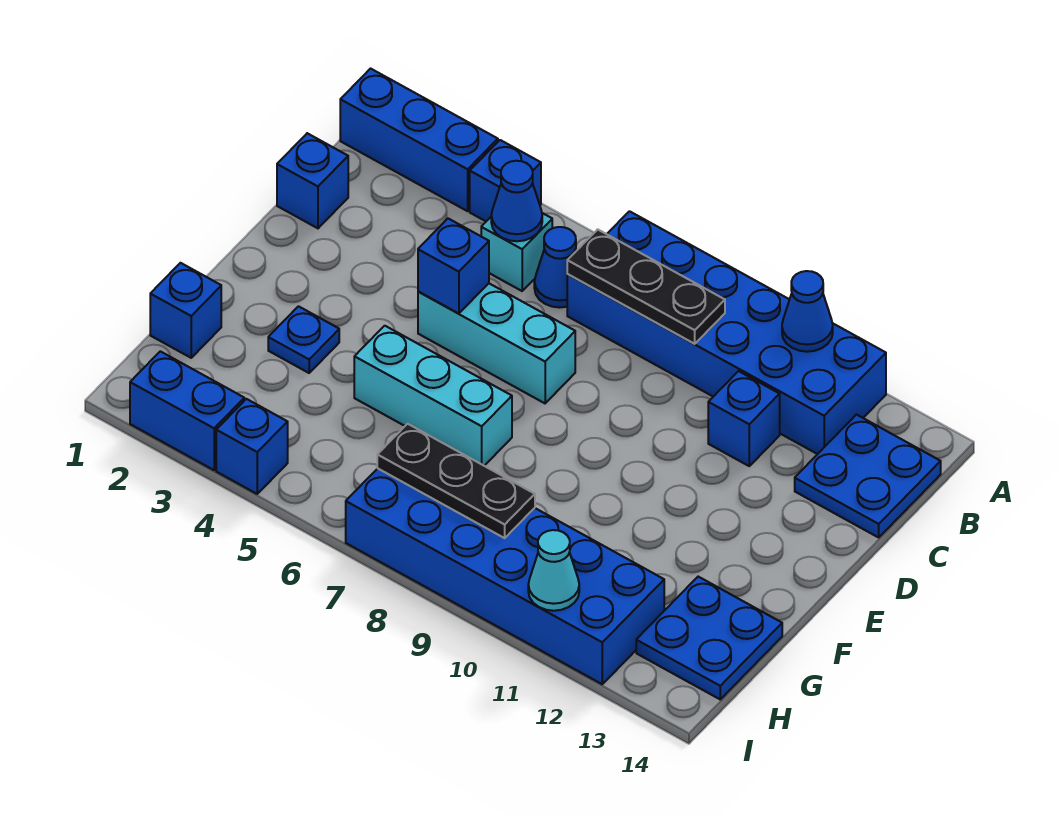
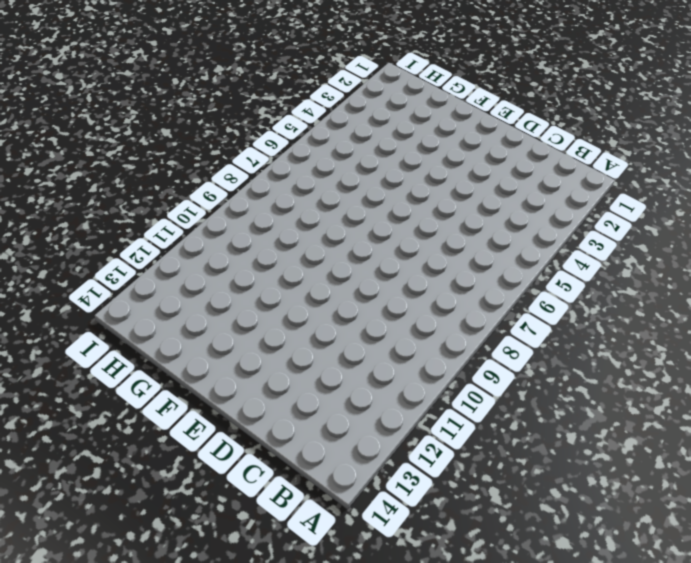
none -> blue 1x3 brick [340,69,498,211]
none -> blue 1x1 brick [470,140,541,221]
none -> blue 2x6 brick [567,211,886,454]

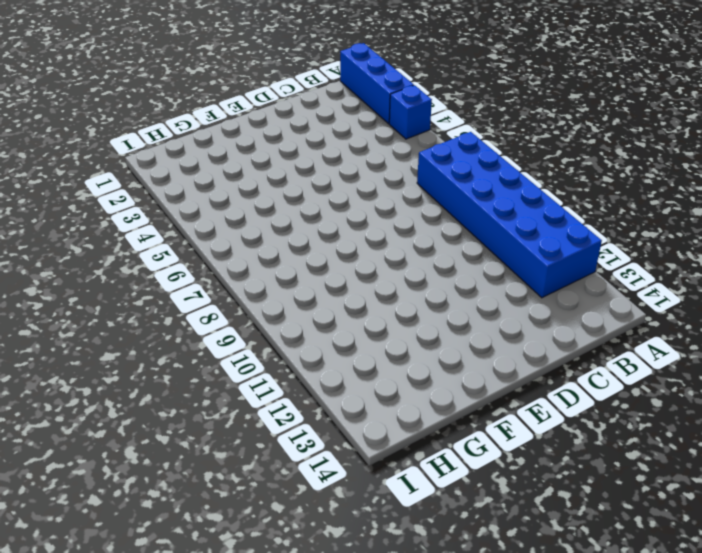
none -> cyan 1x1 brick [481,213,552,291]
none -> blue 1x1 cone [534,227,576,308]
none -> blue 2x2 plate [795,415,941,537]

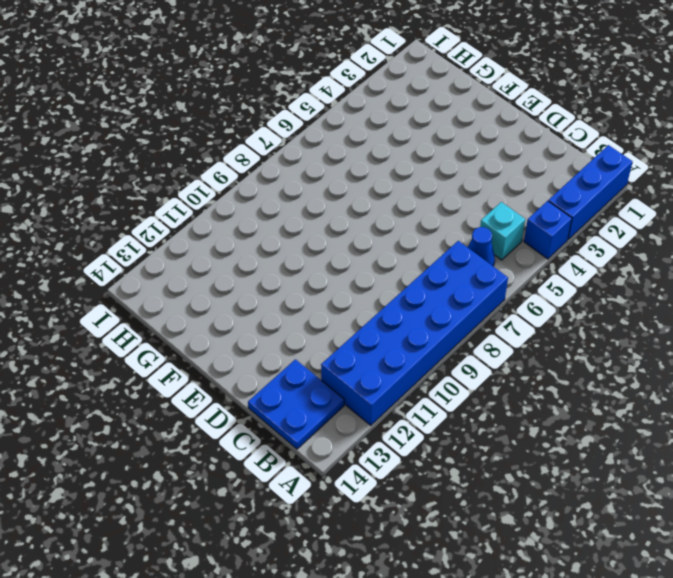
none -> blue 1x1 brick [277,133,348,228]
none -> blue 1x1 brick [708,371,780,466]
none -> cyan 1x3 brick [418,283,575,403]

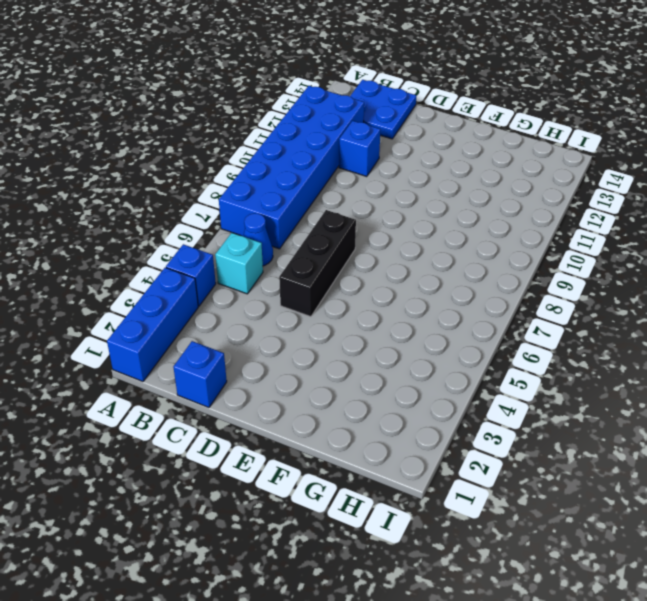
black 1x3 brick [279,210,356,317] -> cyan 1x3 brick [418,283,575,403]
none -> blue 1x1 plate [268,306,339,373]
none -> cyan 1x3 brick [354,326,512,466]
none -> blue 1x1 brick [150,263,221,358]

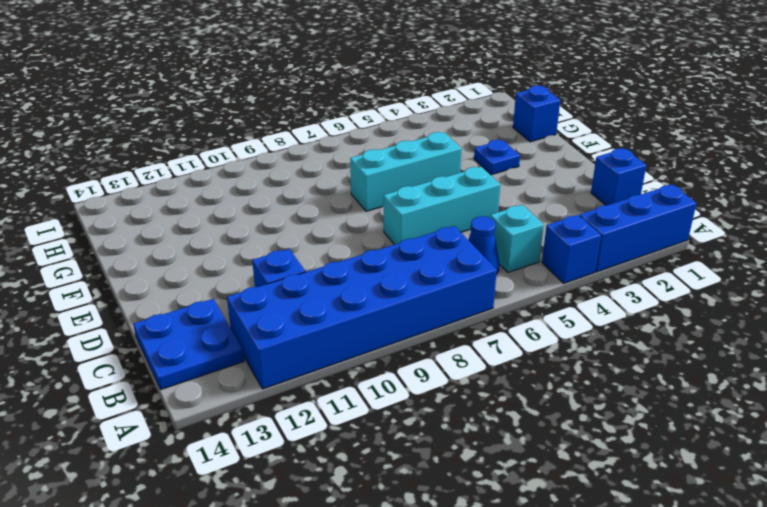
none -> blue 2x2 plate [636,577,782,699]
none -> blue 2x6 brick [346,468,664,684]
none -> blue 1x2 brick [130,351,244,470]

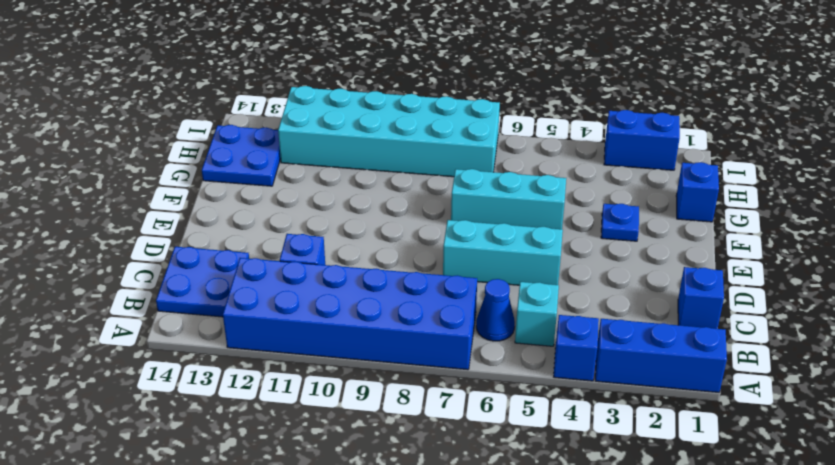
cyan 2x6 brick [278,86,500,177] -> blue 2x6 brick [346,468,664,684]
none -> blue 1x1 brick [216,399,288,494]
none -> blue 1x1 cone [782,271,833,352]
none -> blue 1x1 cone [491,161,542,241]

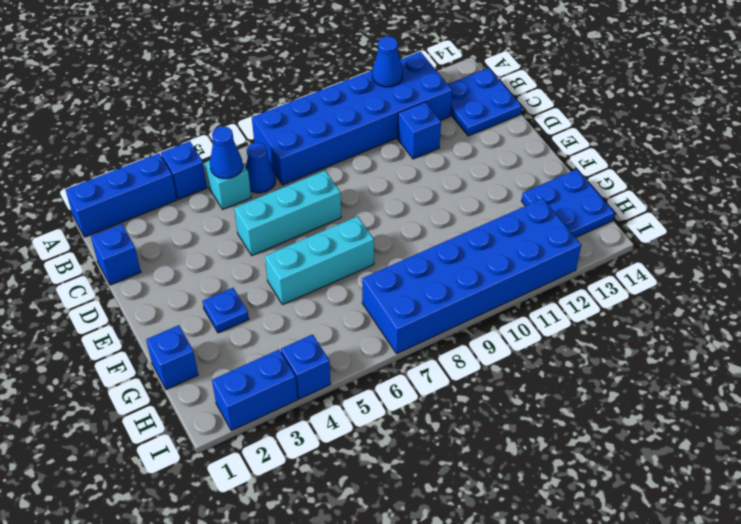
none -> black 1x3 plate [567,229,725,344]
none -> blue 1x1 brick [418,219,489,313]
none -> black 1x3 plate [377,424,535,538]

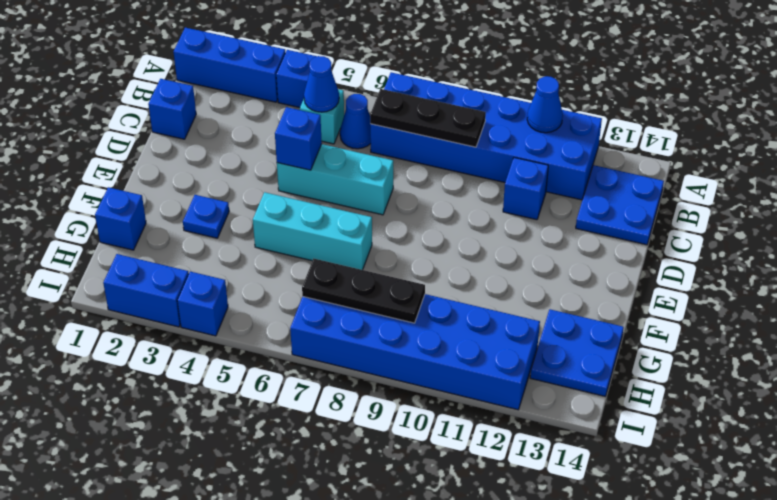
none -> cyan 1x1 cone [528,530,579,611]

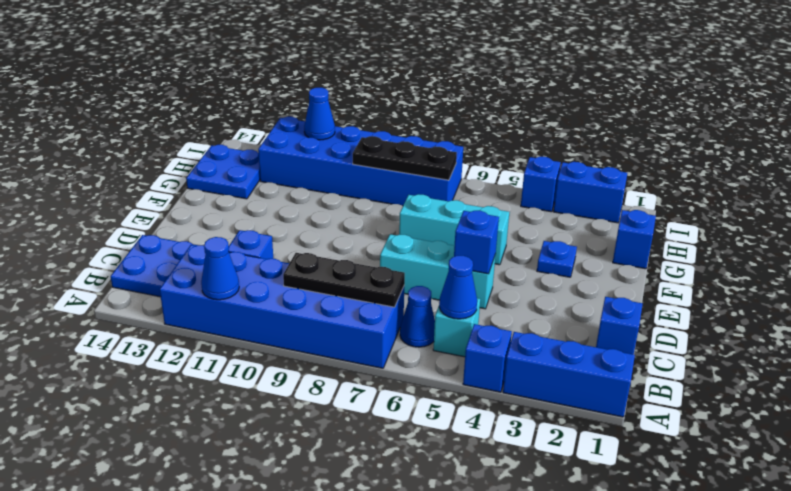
blue 1x1 cone [304,88,335,140] -> cyan 1x1 cone [528,530,579,611]

